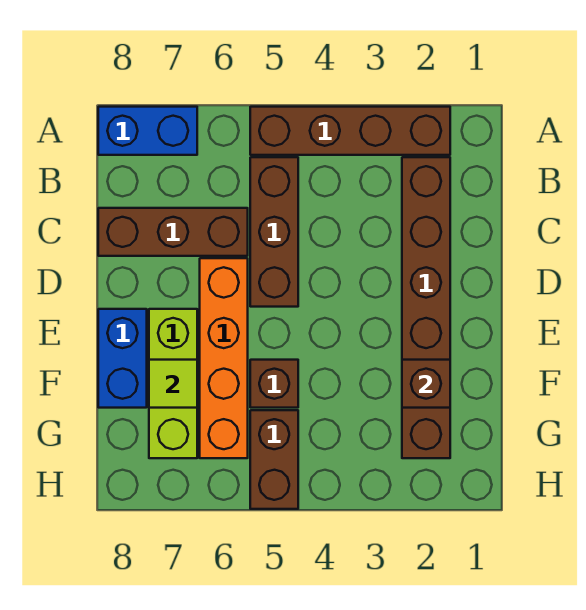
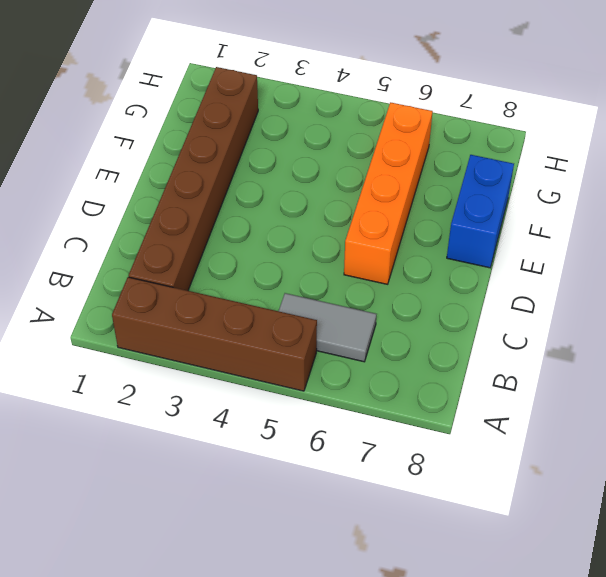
grey 1x2 tile [279,293,376,362] -> brown 1x3 brick [250,157,298,307]
none -> blue 1x2 brick [98,107,197,155]
none -> brown 1x3 brick [98,208,248,256]
none -> lime 1x3 brick [149,309,197,458]

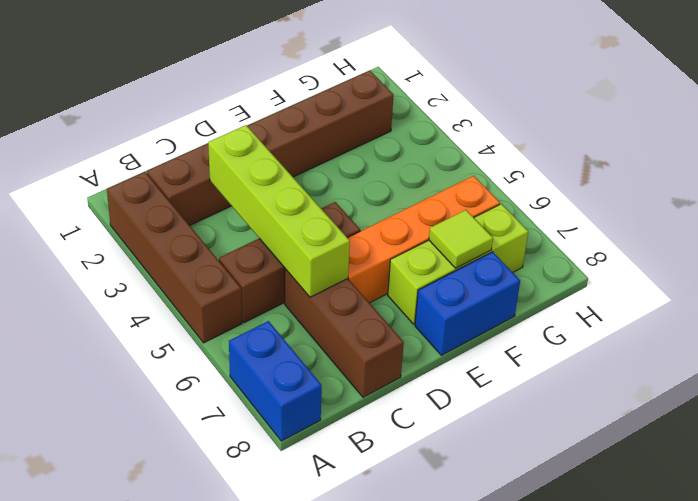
lime 1x4 brick [208,125,350,297] -> none
none -> brown 1x1 brick [250,360,298,408]
none -> brown 1x2 brick [250,410,298,509]
none -> brown 1x1 brick [402,360,450,408]

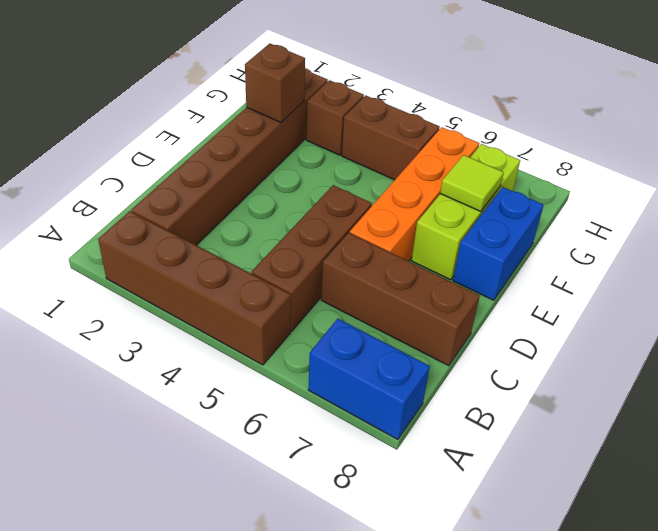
brown 1x1 brick [306,80,364,155] -> brown 1x1 brick moved to [250,360,298,408]
brown 1x2 brick [342,95,440,180] -> brown 1x2 brick turned to [250,410,298,509]

